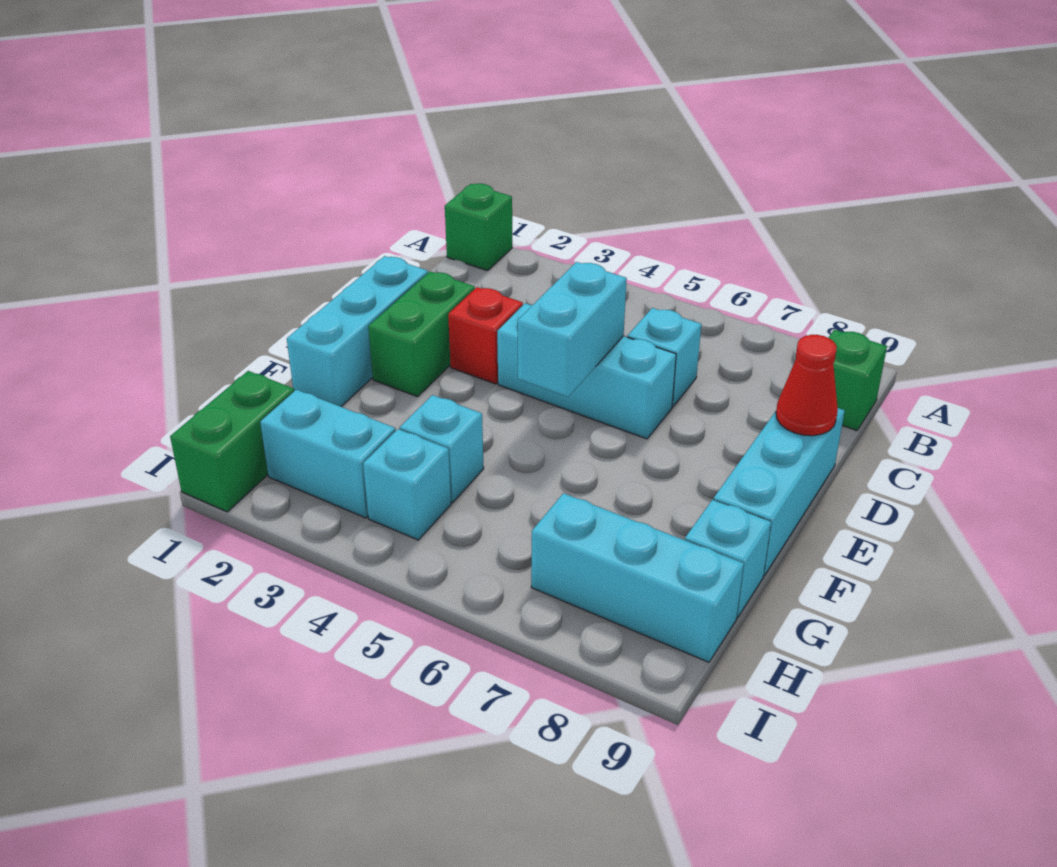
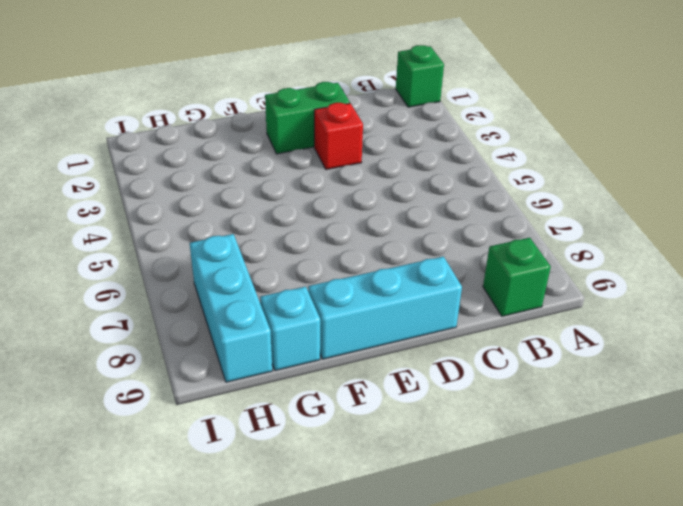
none -> cyan 1x1 brick [627,308,701,407]
none -> cyan 1x3 brick [287,256,428,407]
none -> cyan 1x3 brick [497,303,676,439]

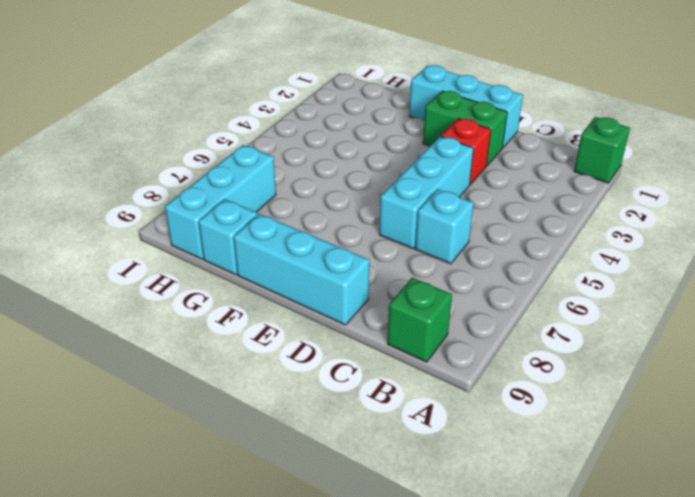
none -> cyan 1x1 brick [400,395,484,503]
none -> green 1x2 brick [170,371,294,512]
none -> cyan 1x2 brick [260,390,396,518]

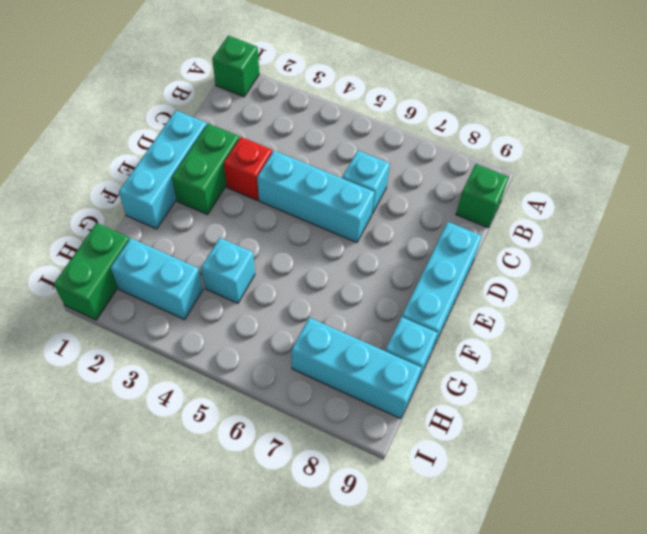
none -> cyan 1x1 brick [363,429,451,540]
none -> cyan 1x2 brick [518,262,627,397]
none -> red 1x1 cone [776,335,838,436]

